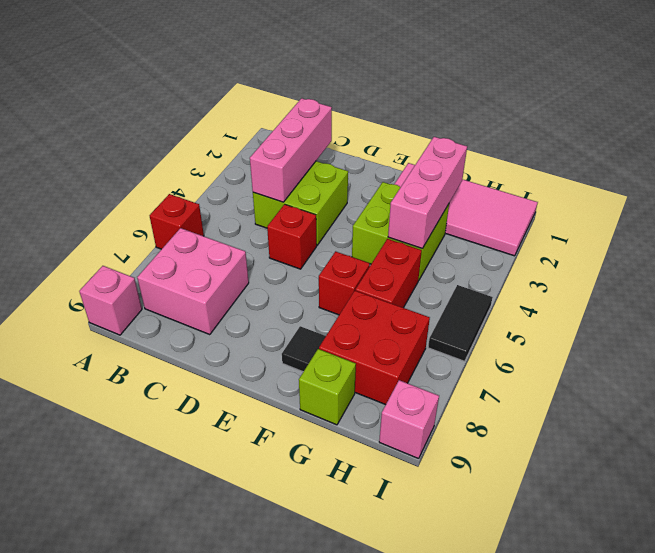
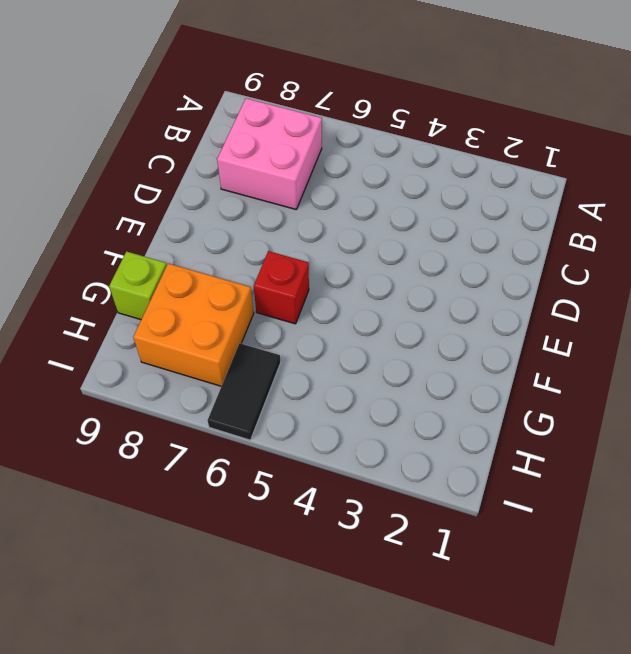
orange 2x2 brick [133,263,254,386] -> red 2x2 brick [319,291,430,405]
black 1x2 tile [208,343,281,440] -> black 1x2 tile turned to [428,285,493,361]
none -> red 1x1 brick [150,194,204,249]
none -> pink 1x1 brick [79,266,142,335]
none -> lime 2x2 brick [253,161,348,245]

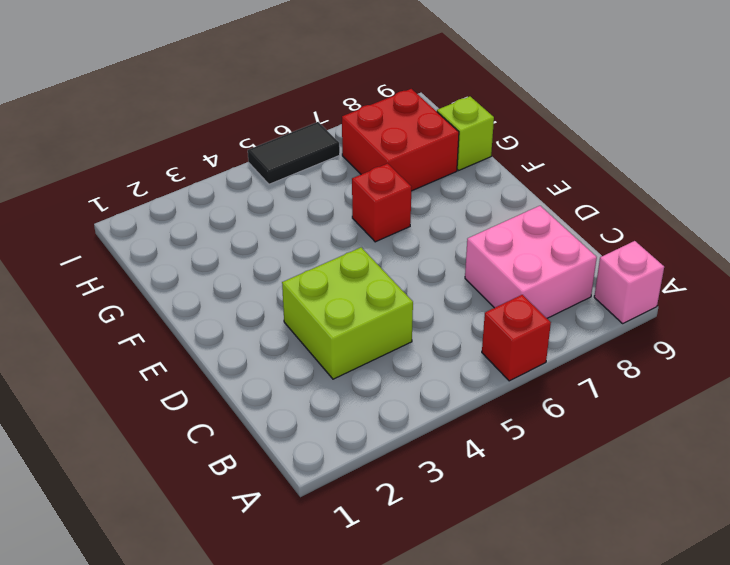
none -> red 1x1 brick [267,204,317,269]
none -> pink 2x4 tile [395,163,538,256]
none -> lime 2x2 brick [352,182,449,281]

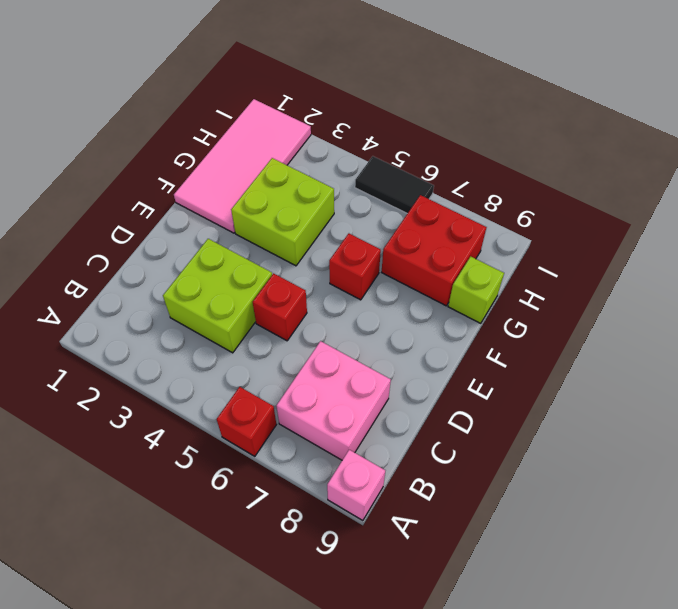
none -> black 1x1 tile [282,326,326,372]
none -> red 1x2 brick [355,239,422,308]
none -> pink 1x1 brick [379,380,439,459]

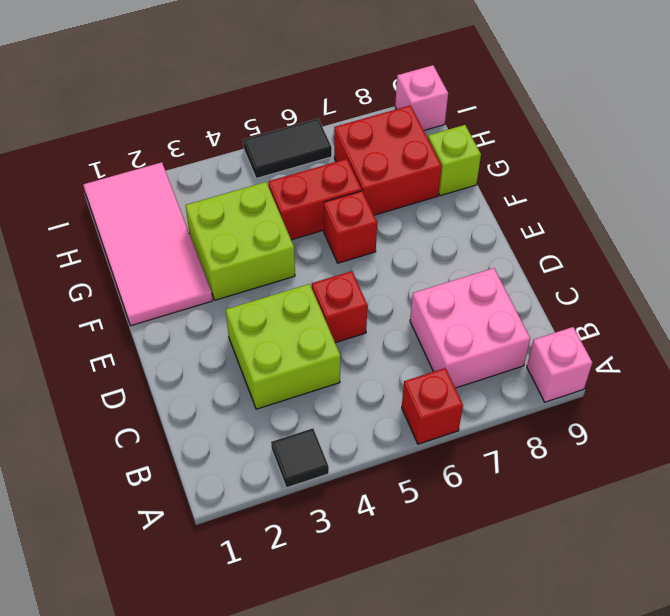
black 1x1 tile [271,428,329,488] -> black 1x1 tile moved to [282,326,326,372]
none -> pink 1x3 brick [250,98,332,202]
none -> pink 1x3 brick [388,137,467,249]

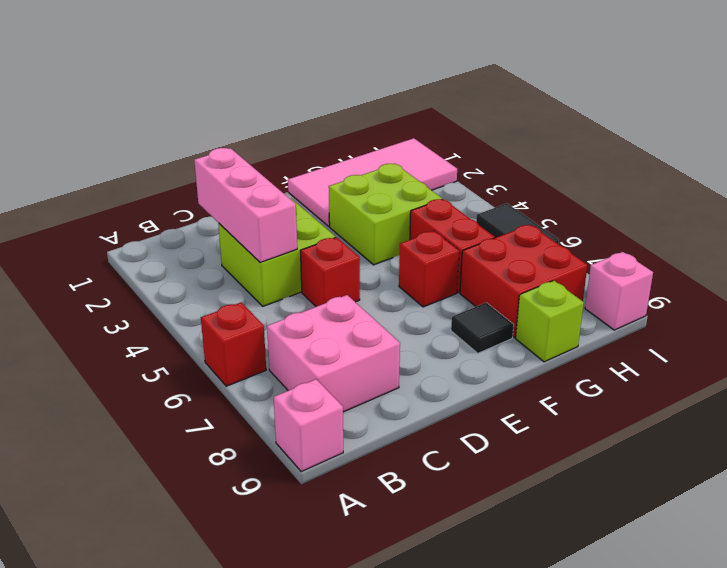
none -> pink 1x3 brick [388,137,467,249]

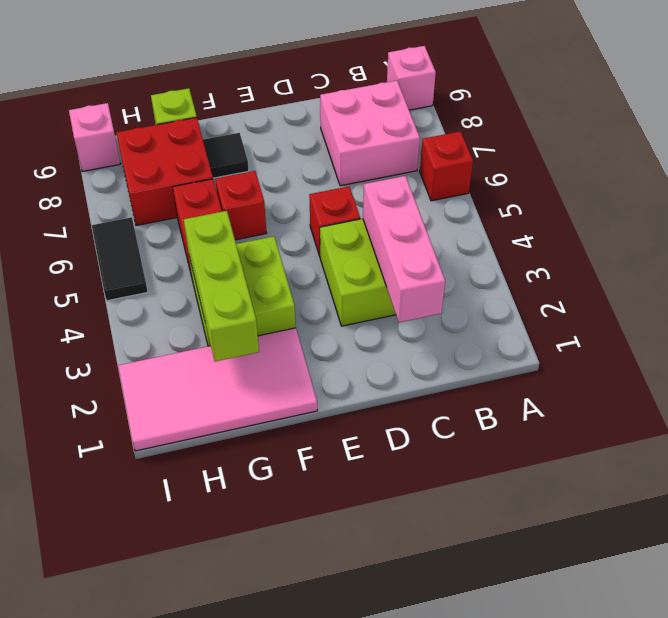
lime 1x3 brick [184,211,259,361] -> pink 1x3 brick [388,137,467,249]

